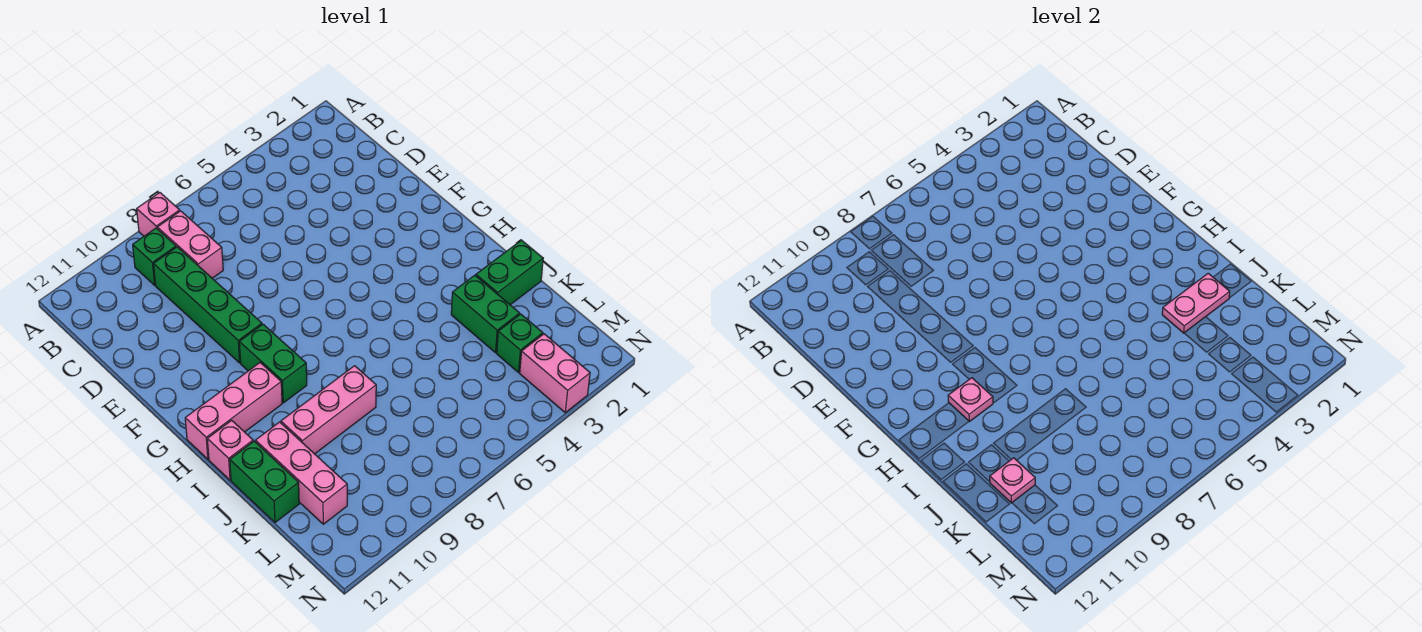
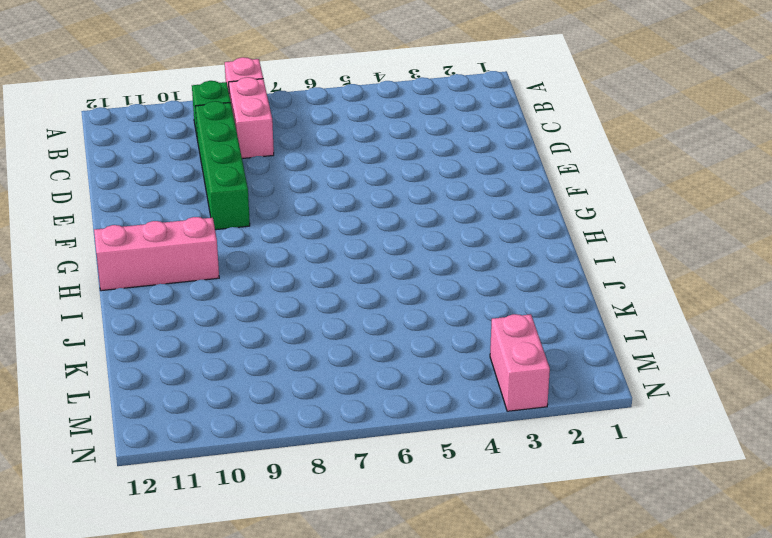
none -> green 1x2 brick [239,324,307,403]
none -> pink 1x1 brick [207,420,253,480]
none -> green 1x2 brick [476,240,543,305]

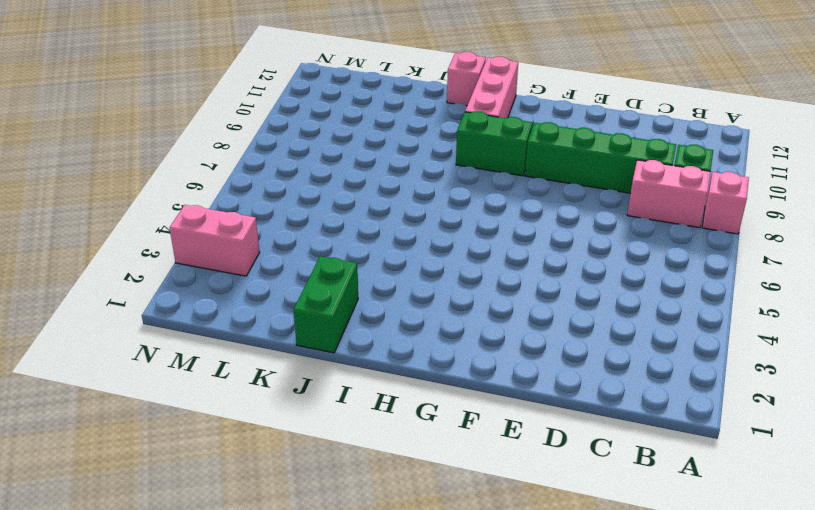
none -> green 1x2 brick [451,275,520,353]
none -> pink 1x3 brick [281,366,376,454]
none -> pink 1x3 brick [255,422,347,524]

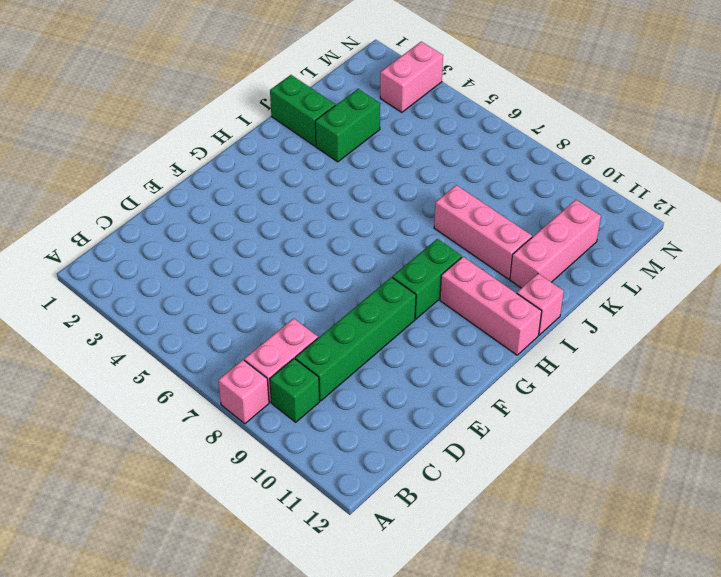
none -> green 1x2 brick [230,441,299,523]
none -> green 1x1 brick [497,314,543,372]
none -> pink 1x1 plate [948,378,993,422]

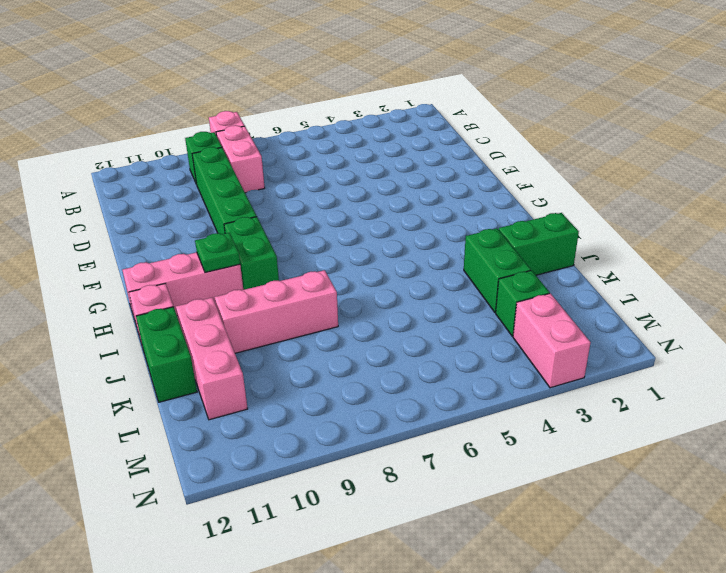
green 1x1 plate [195,233,240,273] -> pink 1x1 plate [948,378,993,422]
none -> pink 1x2 plate [1162,273,1230,333]
none -> pink 1x1 plate [990,458,1035,503]

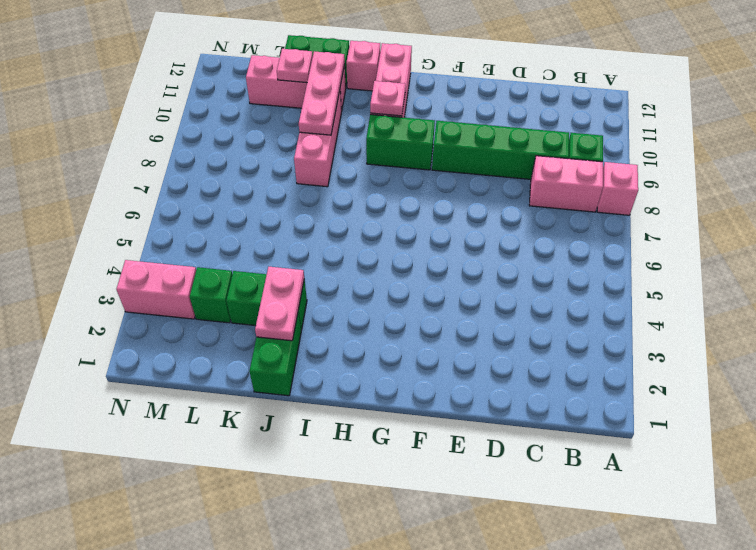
pink 1x3 plate [299,51,345,135] -> none

